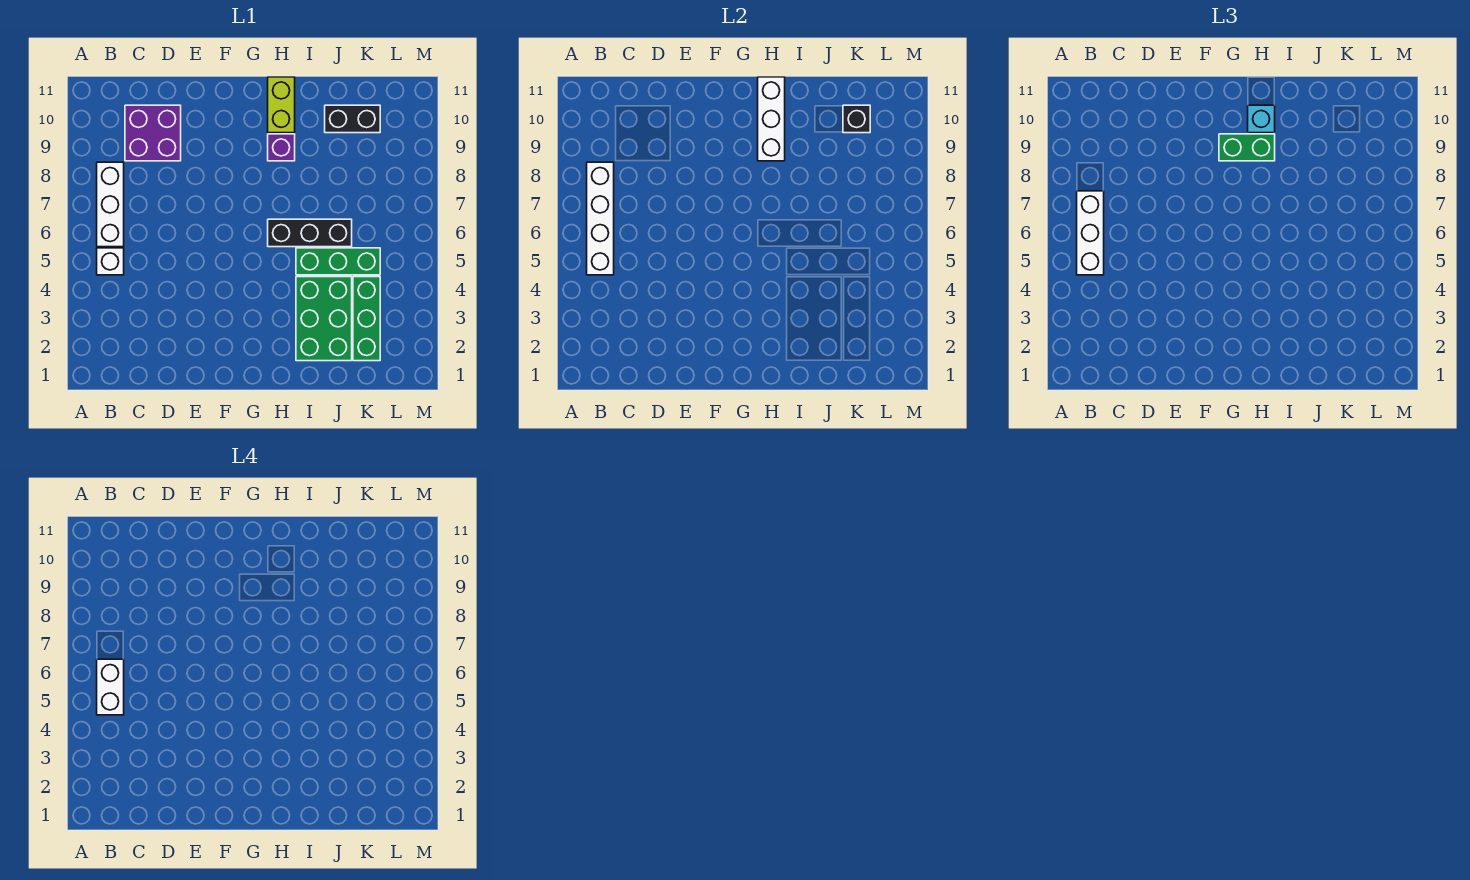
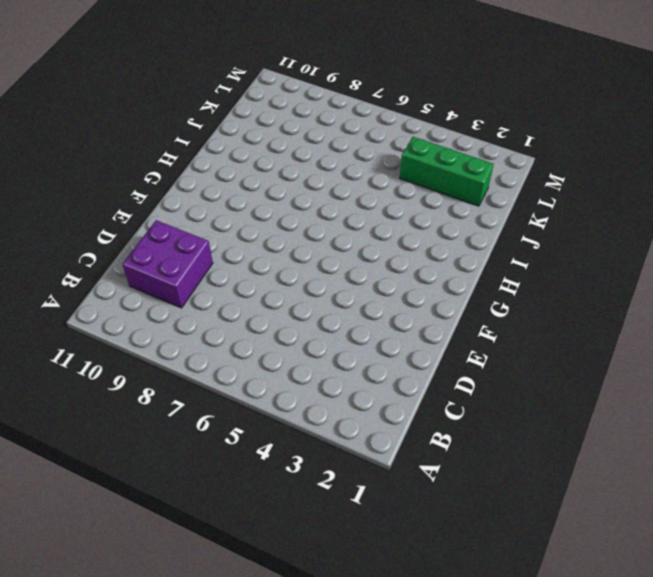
none -> white 1x1 brick [97,248,124,275]
none -> white 1x3 brick [97,162,124,247]
none -> black 1x3 brick [268,219,352,247]

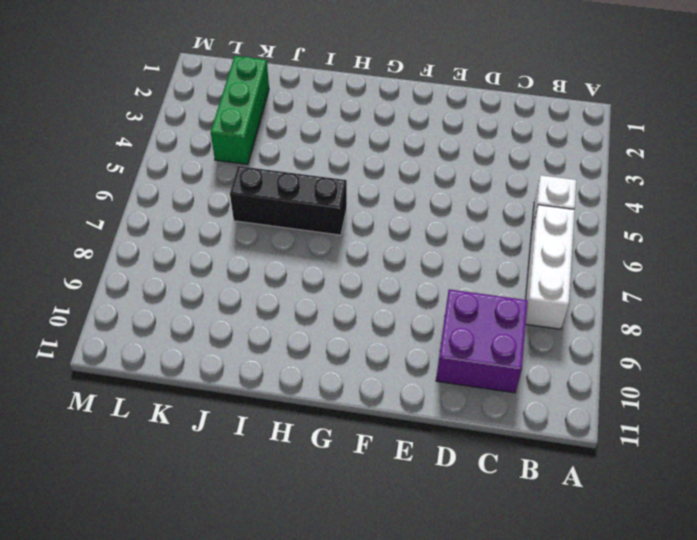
none -> purple 1x1 brick [268,134,295,161]
none -> lime 1x2 brick [268,77,295,133]
none -> green 2x3 brick [296,277,352,361]

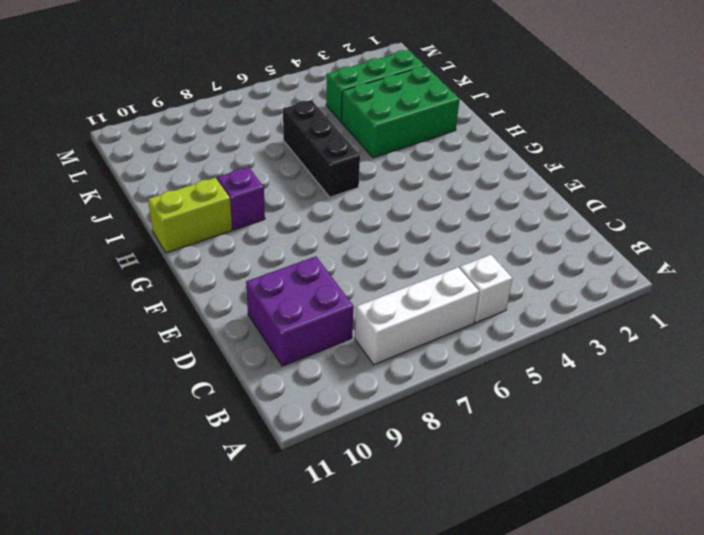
none -> green 1x3 brick [296,248,380,275]
none -> black 1x2 brick [325,105,380,133]
none -> white 1x4 brick [587,162,614,275]

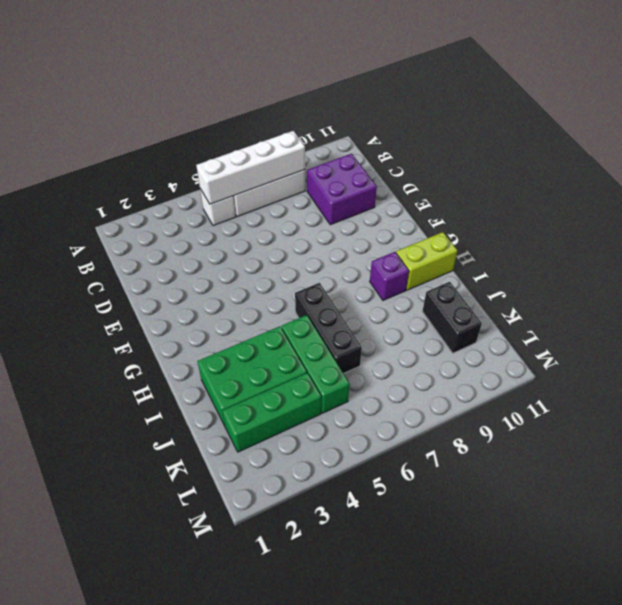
none -> white 1x3 brick [758,77,785,161]
none -> black 1x1 brick [843,105,870,133]
none -> white 1x3 brick [1077,191,1104,275]

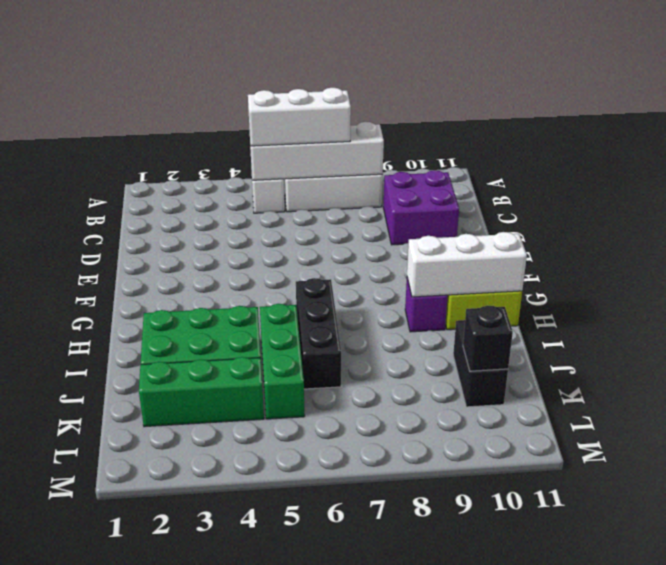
none -> green 1x2 brick [1219,134,1275,161]
none -> cyan 1x1 brick [1248,105,1275,133]
none -> white 1x2 brick [97,659,124,715]

